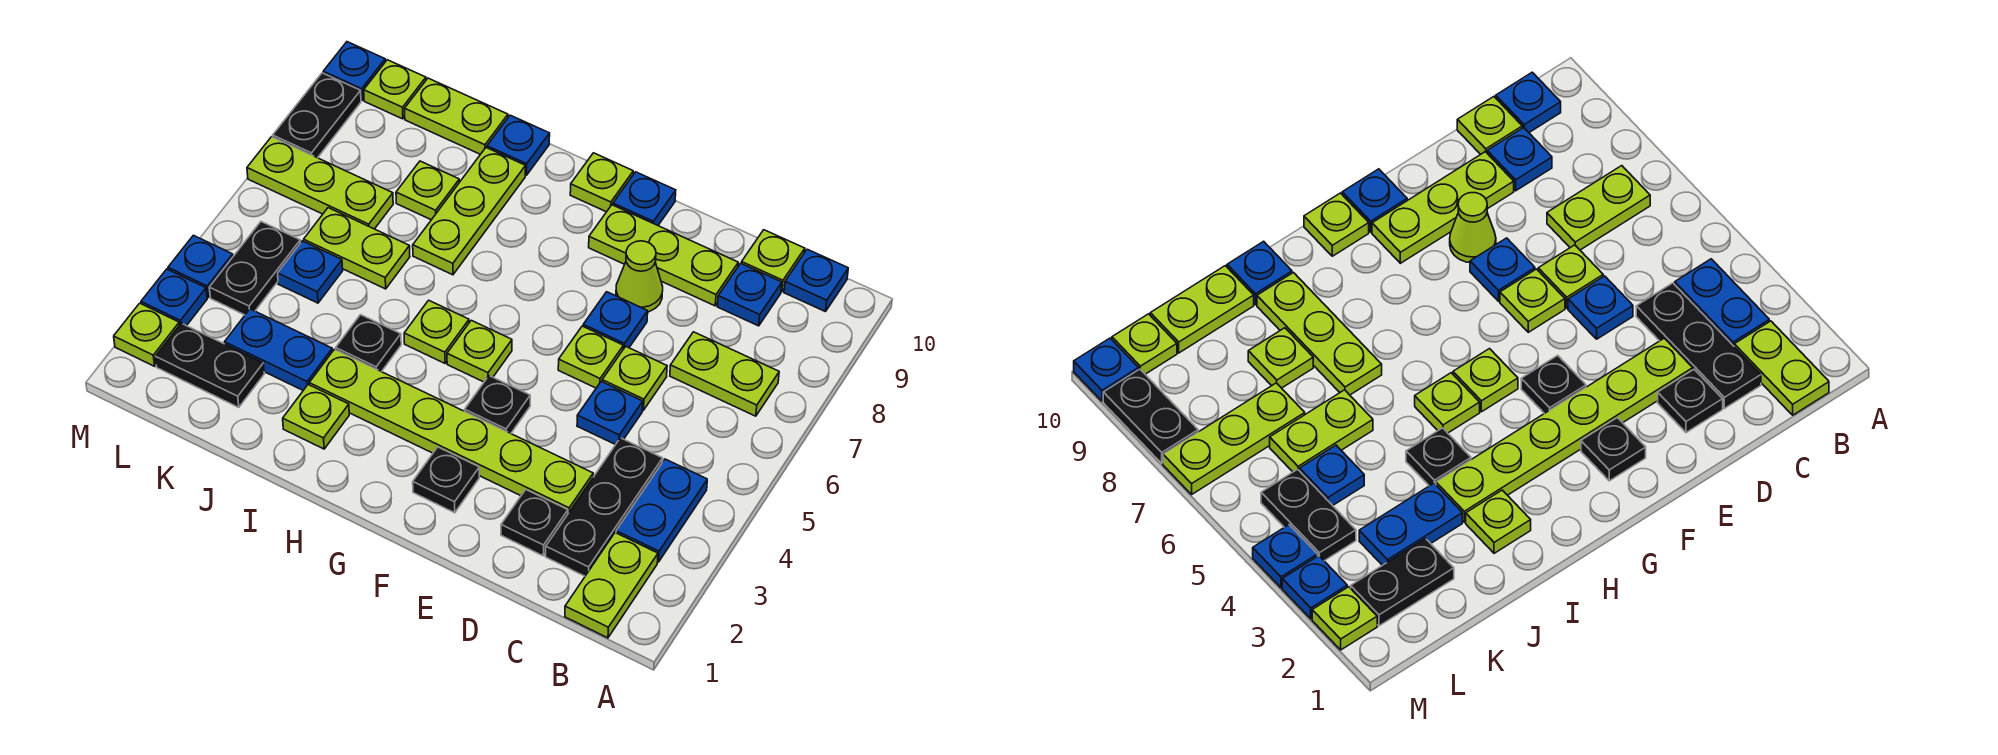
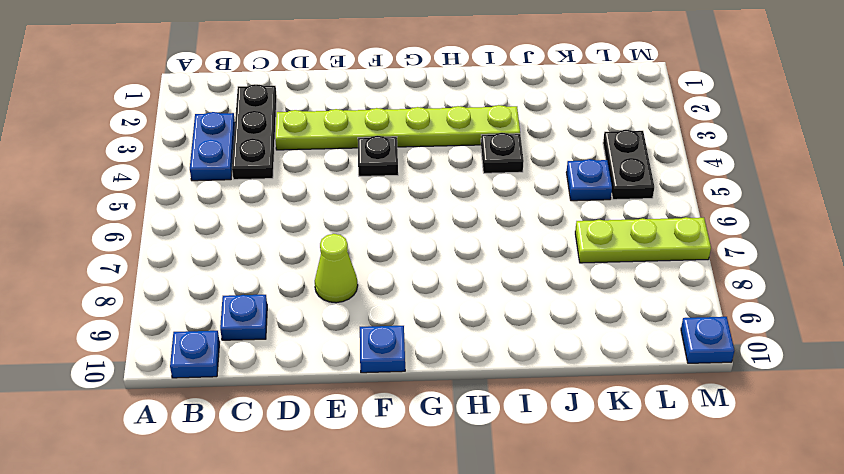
none -> lime 1x2 plate [565,533,658,638]
none -> lime 1x2 plate [670,332,779,416]
none -> lime 1x1 plate [741,230,805,292]
none -> black 1x1 plate [501,490,568,556]

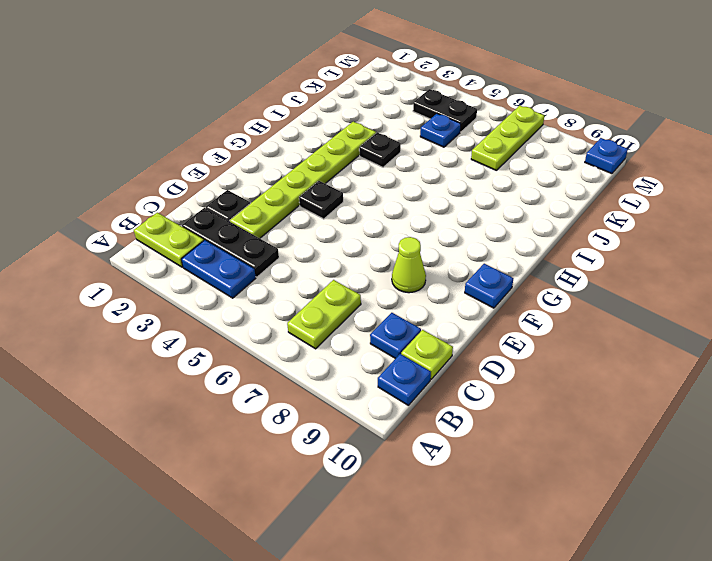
none -> blue 1x1 plate [577,382,643,445]
none -> lime 1x1 plate [602,346,667,410]
none -> lime 1x3 plate [589,205,738,306]
none -> lime 1x1 plate [558,326,623,388]

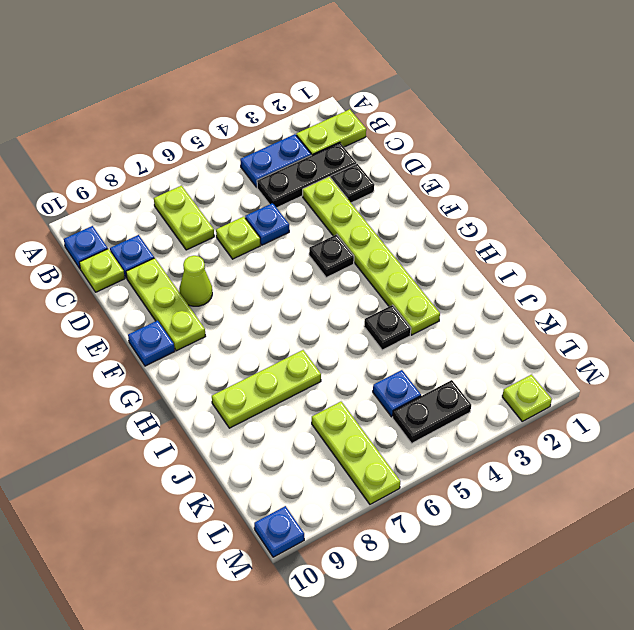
none -> lime 1x1 plate [558,326,623,388]
none -> blue 1x1 plate [583,292,648,349]
none -> black 1x1 plate [413,447,479,513]
none -> lime 1x1 plate [447,320,512,382]

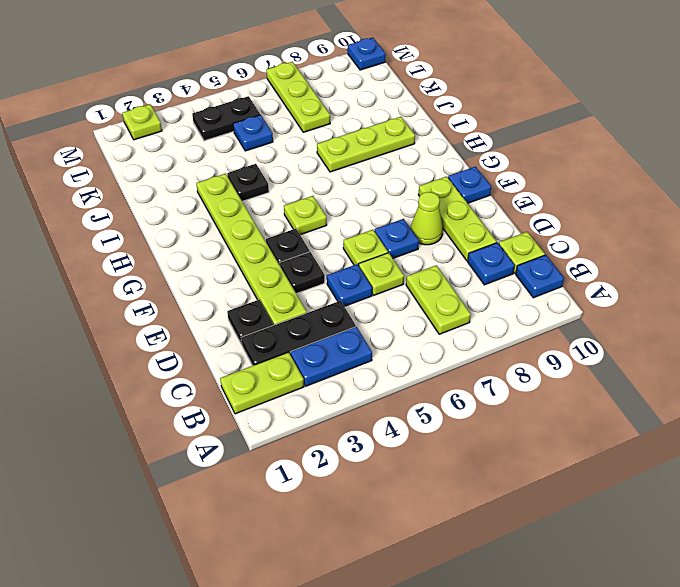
black 1x1 plate [280,252,325,294] -> black 1x1 plate moved to [413,447,479,513]
none -> lime 1x1 plate [570,153,633,212]
none -> lime 1x1 plate [404,300,469,363]
none -> lime 1x1 plate [283,385,349,449]
none -> blue 1x1 plate [487,115,550,175]

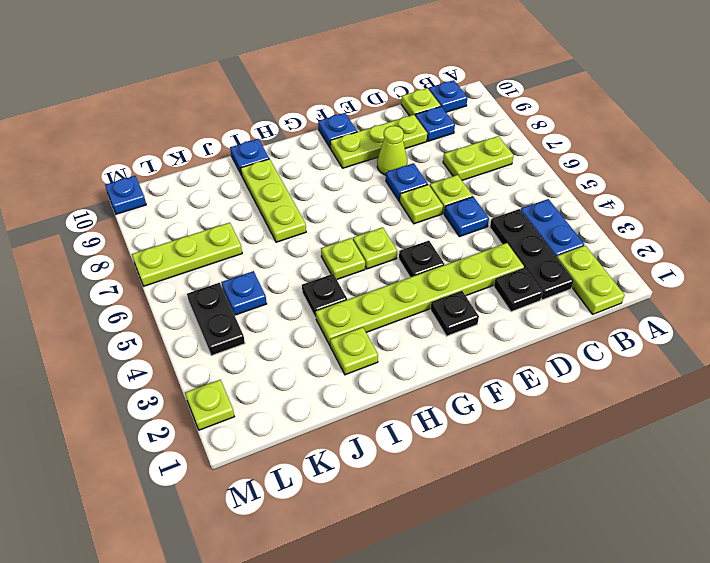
none -> lime 1x1 plate [570,153,633,212]
none -> blue 1x2 plate [225,309,333,390]
none -> lime 1x2 plate [304,208,410,289]
none -> lime 1x1 plate [396,161,459,220]

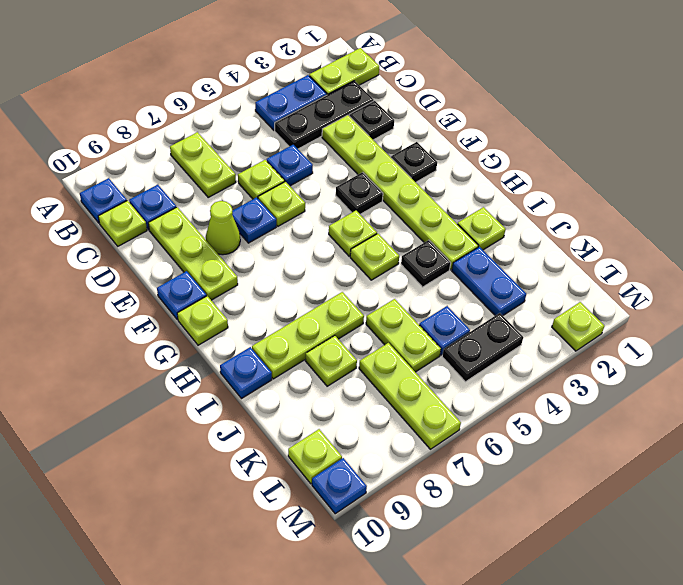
none -> lime 1x2 plate [405,78,508,154]
none -> black 1x2 plate [155,323,264,407]
none -> blue 1x1 plate [141,269,207,326]
none -> blue 1x1 plate [168,235,233,297]

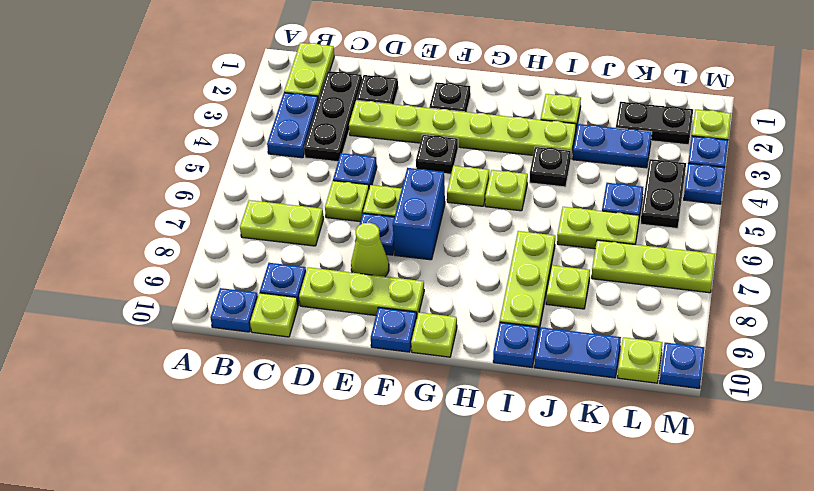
blue 1x2 brick [393,168,445,260] -> none
blue 1x2 plate [534,327,621,378] -> lime 1x2 plate [405,78,508,154]
none -> black 1x2 plate [273,73,361,158]

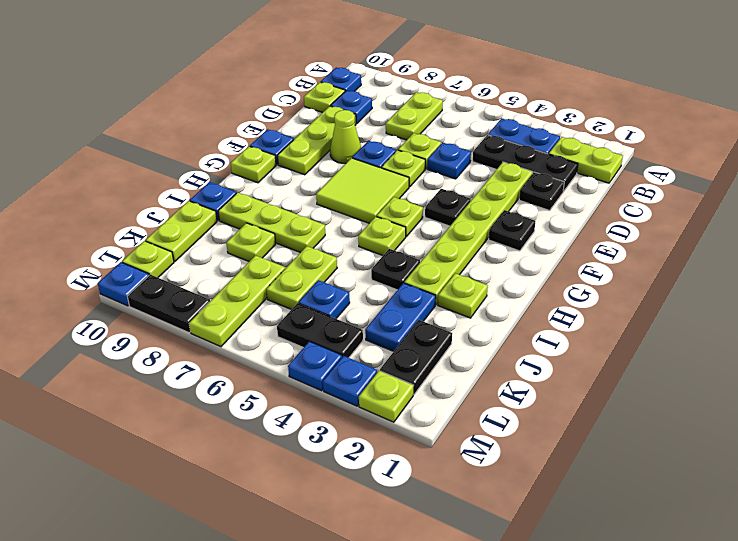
lime 2x2 tile [316,158,409,223] -> none

